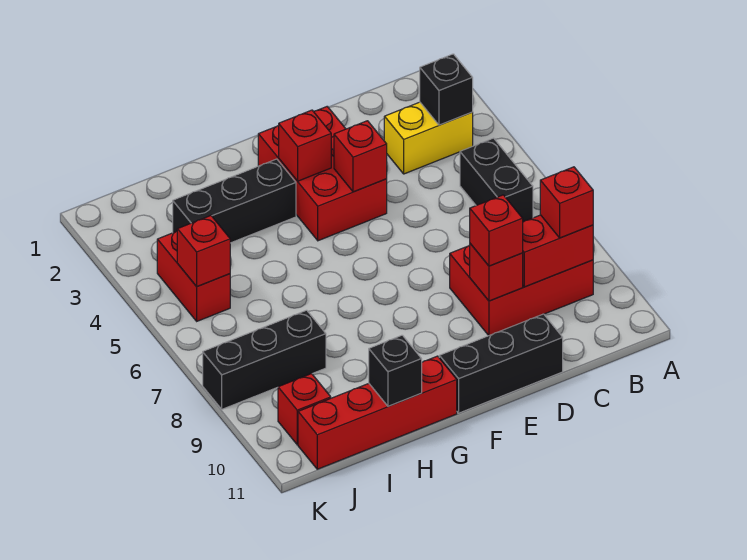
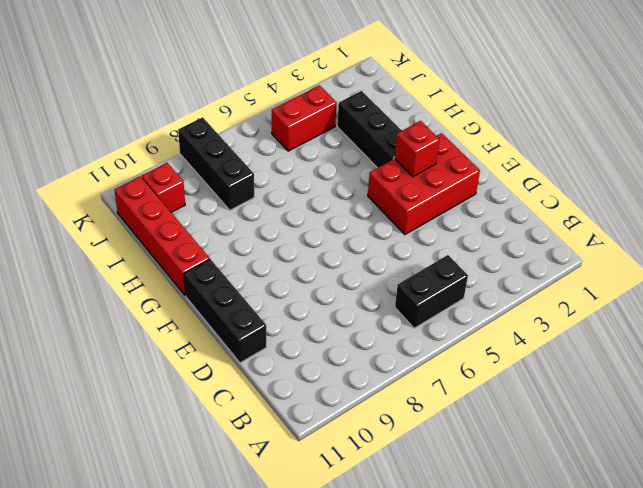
none -> yellow 1x2 brick [384,102,473,174]
none -> red 2x3 brick [450,245,593,336]
none -> black 1x1 brick [420,54,473,125]

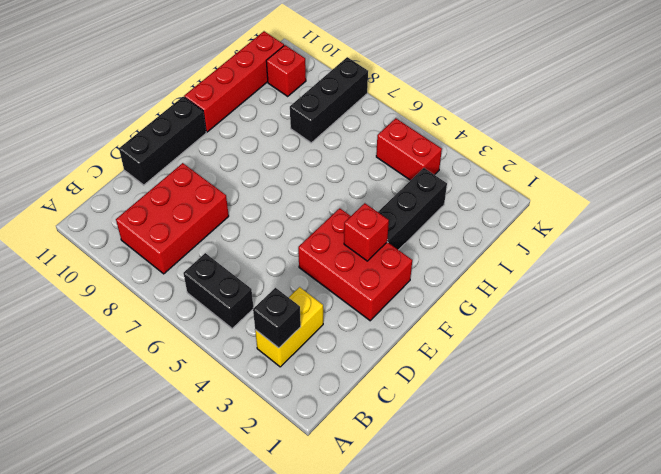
none -> red 1x2 brick [523,215,593,287]
none -> red 1x1 brick [470,244,523,301]
none -> red 1x1 brick [334,121,387,192]

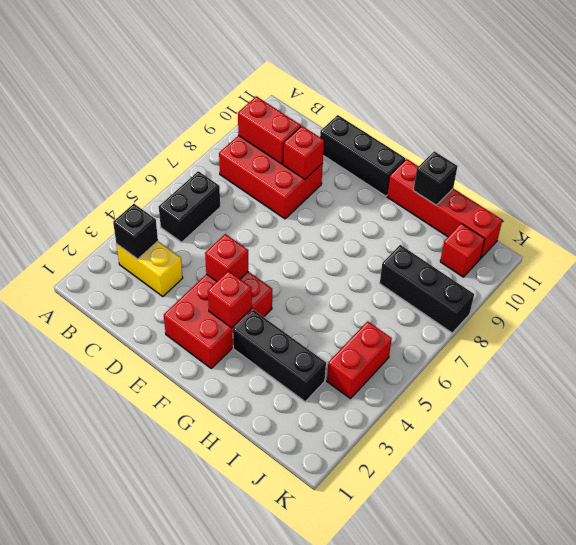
none -> red 1x1 brick [177,216,230,287]
none -> red 1x1 brick [540,167,593,238]
none -> red 1x1 brick [470,195,523,266]

